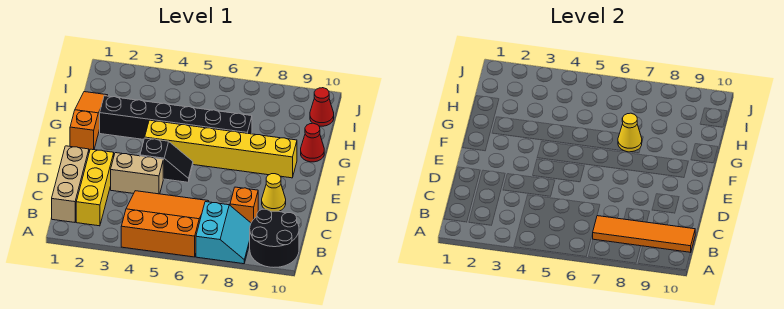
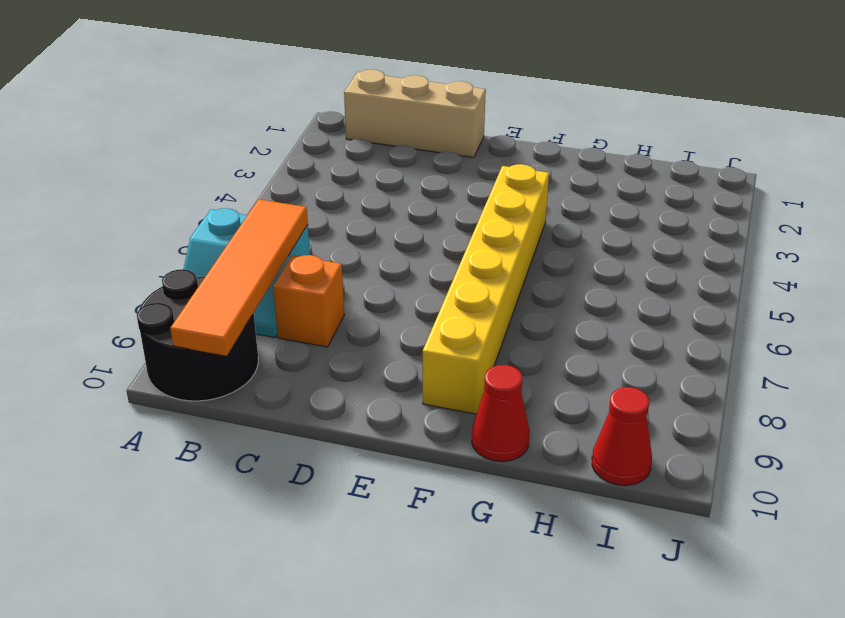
none -> orange 3x3 slope [121,191,209,257]
none -> yellow 1x3 brick [76,149,114,226]
none -> tan 1x2 brick [111,153,163,194]

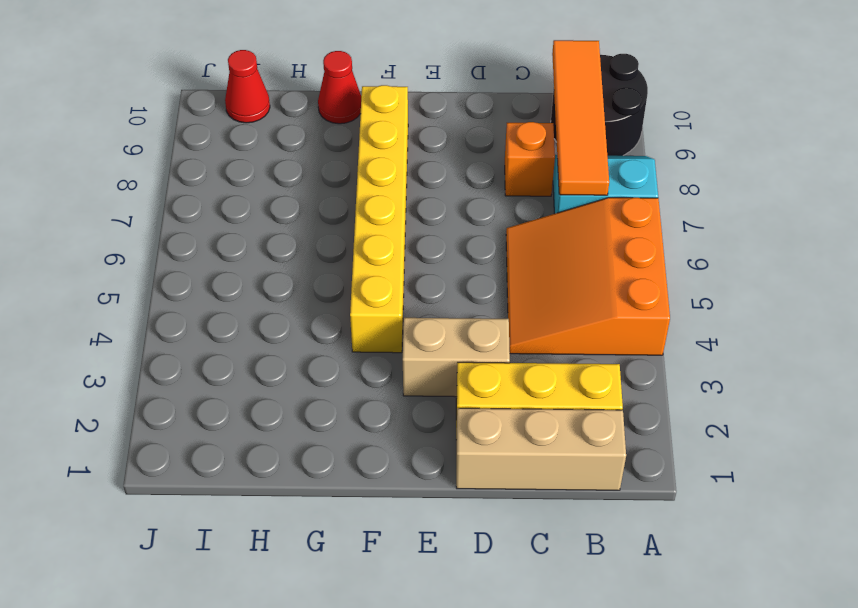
tan 1x2 brick [403,318,510,397] -> tan 1x2 brick turned to [111,153,163,194]
none -> yellow 1x1 cone [262,174,286,211]
none -> black 1x2 slope [140,138,193,182]
none -> orange 1x3 slope [70,92,108,151]

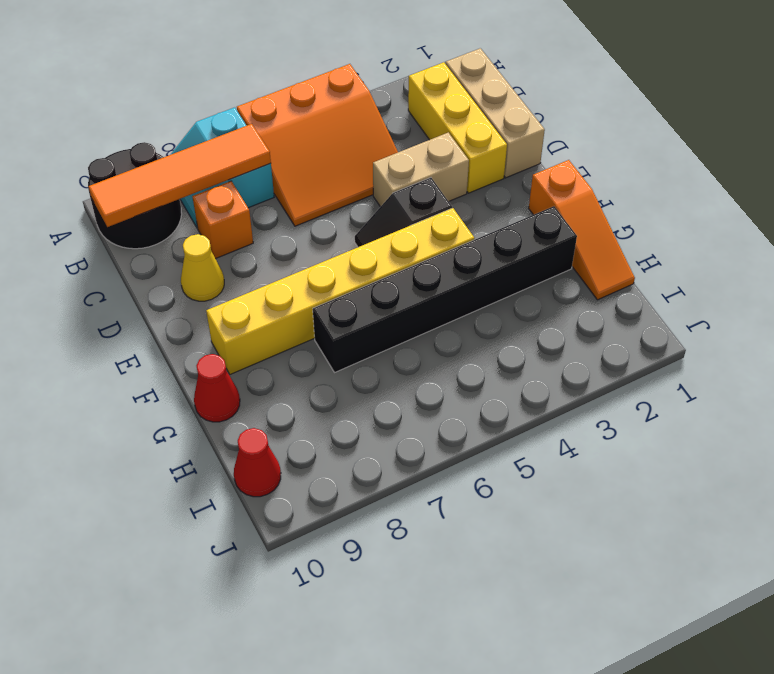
none -> yellow 1x1 cone [618,113,642,152]

